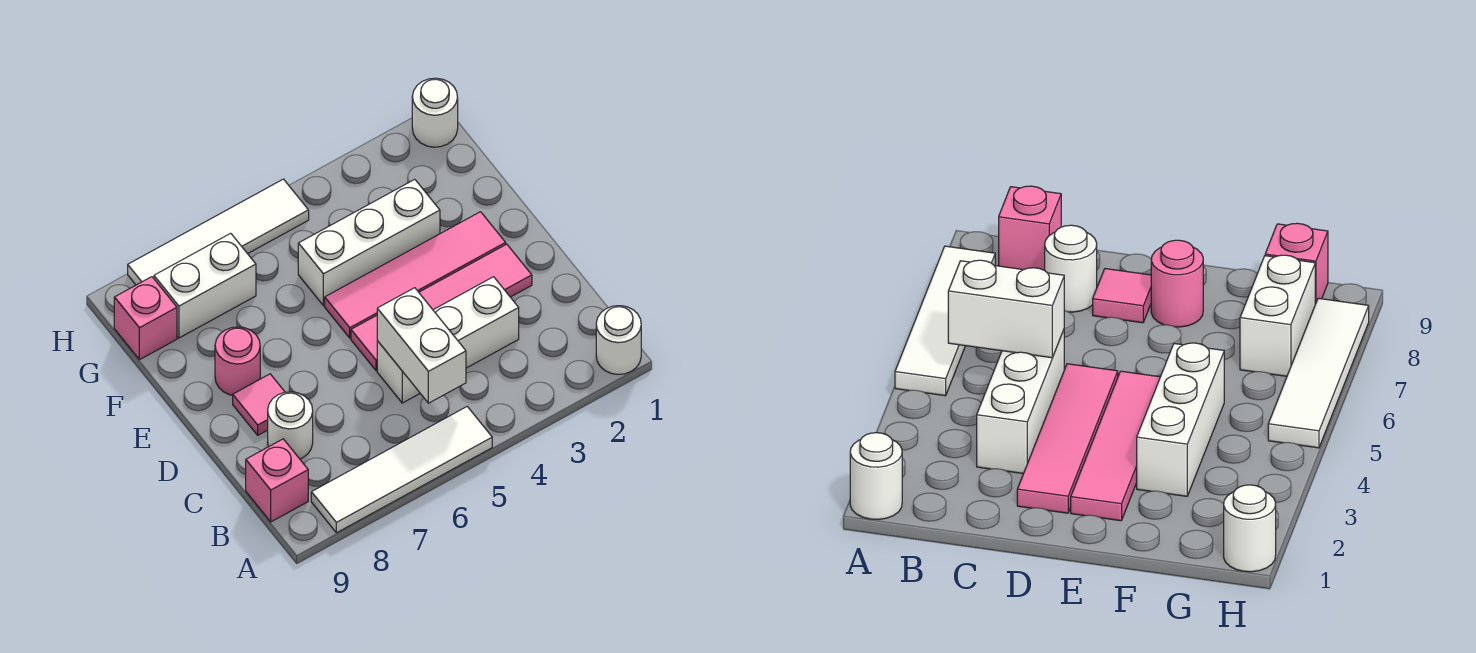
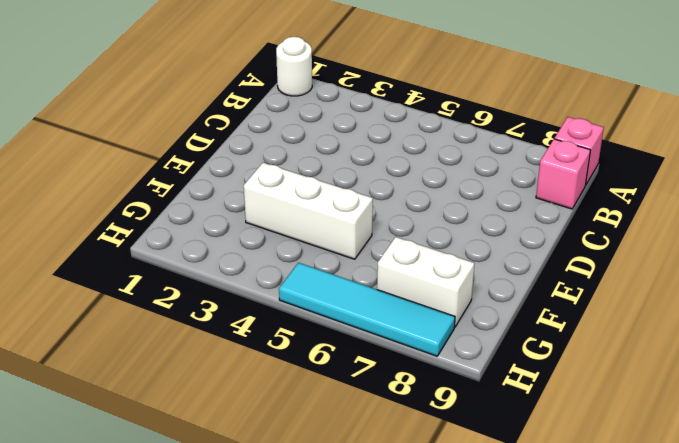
pink 1x1 brick [555,117,604,184] -> pink 1x1 brick moved to [114,277,177,360]
cyan 1x4 tile [279,263,455,356] -> white 1x4 tile [128,179,309,285]
none -> white 1x4 tile [311,407,492,533]
none -> white 1x3 brick [377,277,519,403]
none -> white 1x1 round brick [268,392,313,459]

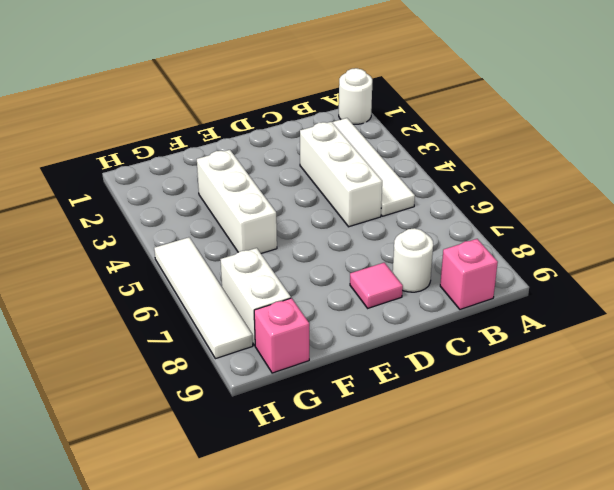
white 1x4 tile [332,118,415,216] -> white 1x4 tile moved to [311,407,492,533]
none -> pink 1x4 tile [351,244,532,371]
none -> pink 1x4 tile [325,212,506,338]
none -> pink 1x1 round brick [215,327,260,395]

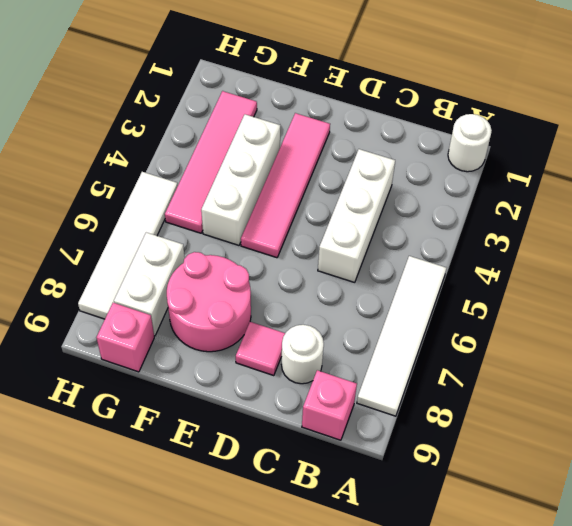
pink 2x2 round brick [167,252,251,352] -> pink 1x1 round brick [215,327,260,395]
pink 1x4 tile [165,91,257,233] -> pink 1x4 tile moved to [351,244,532,371]
none -> white 1x1 round brick [412,78,458,147]
none -> white 1x2 brick [377,288,466,403]

